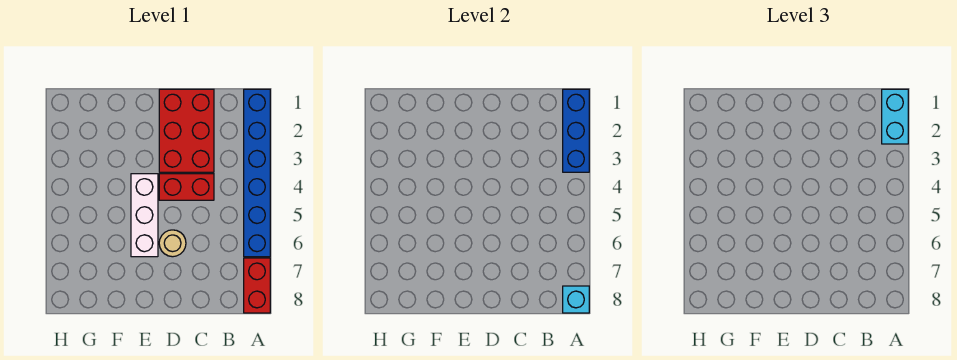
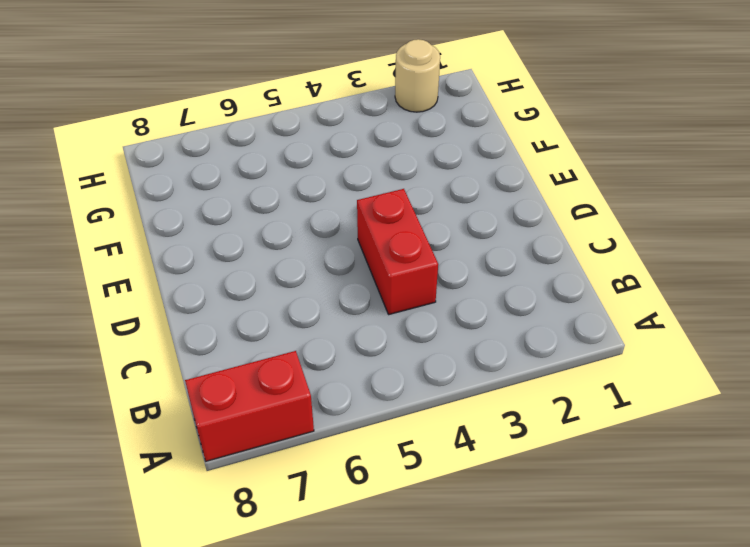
tan 1x1 round brick [395,39,440,112] -> tan 1x1 round brick moved to [159,230,186,257]
none -> blue 1x6 brick [244,89,270,257]
none -> red 2x3 brick [159,89,214,172]

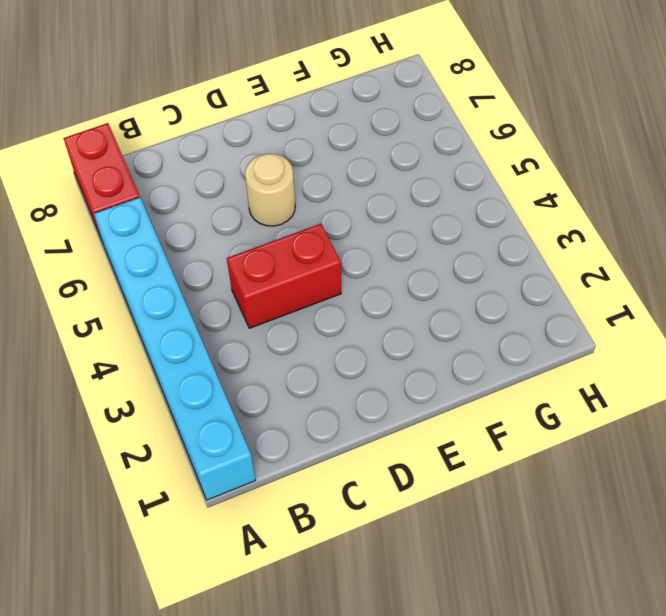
cyan 1x6 brick [94,197,256,500] -> blue 1x6 brick [244,89,270,257]
none -> red 2x3 brick [159,89,214,172]
none -> white 1x3 brick [131,174,158,257]

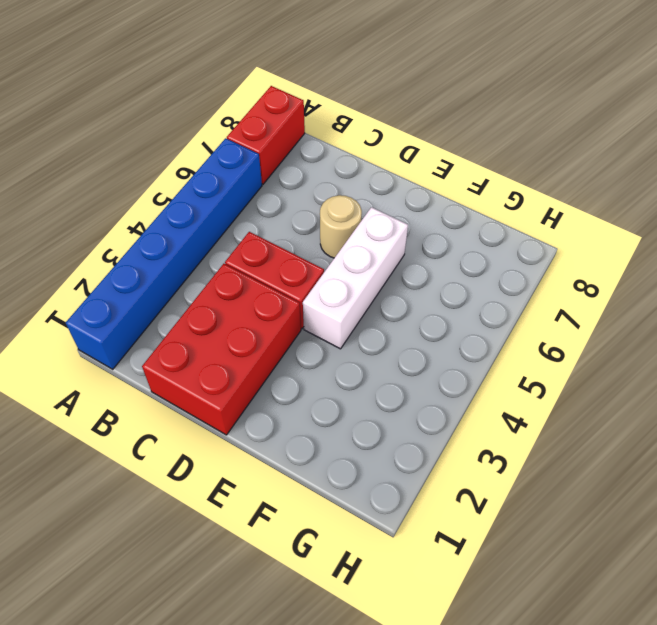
none -> blue 1x3 brick [563,89,589,172]
none -> cyan 1x1 brick [563,286,589,313]

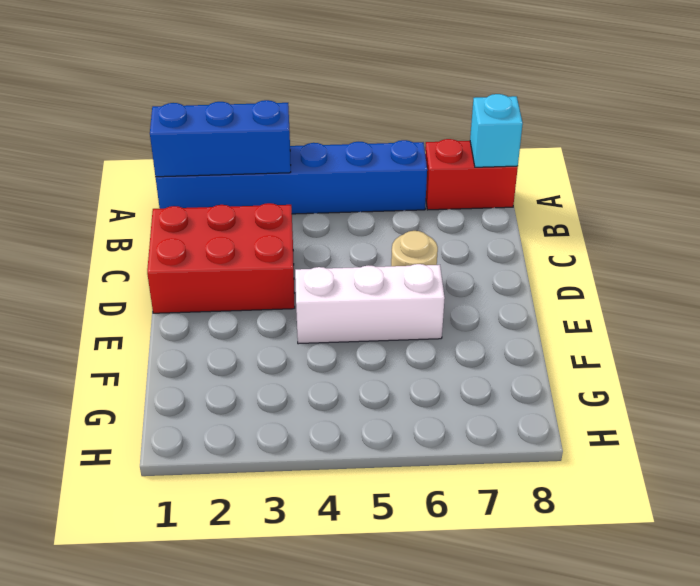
none -> red 1x2 brick [159,174,214,200]
none -> cyan 1x2 brick [882,89,908,144]

